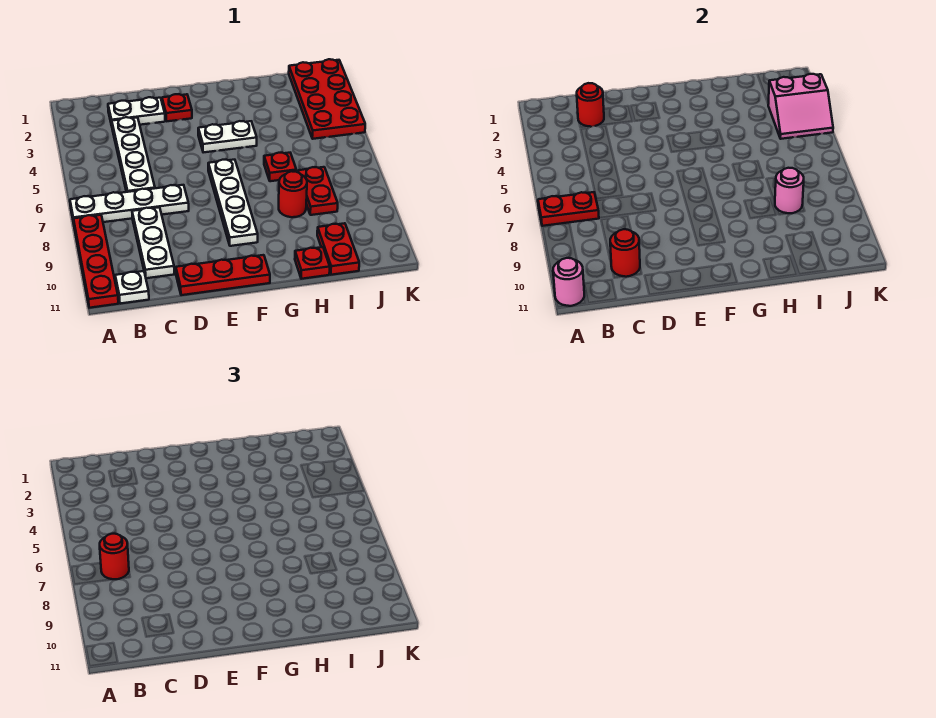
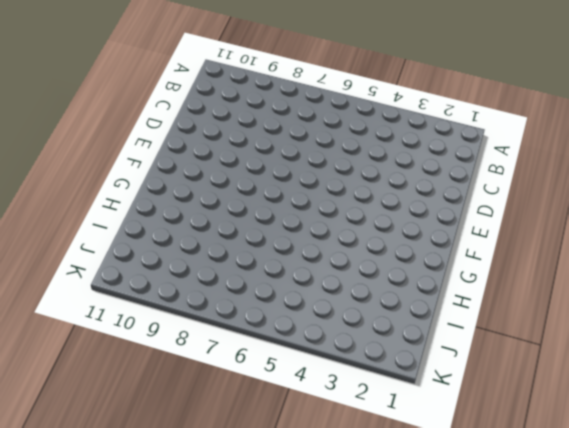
none -> white 1x4 plate [70,185,189,223]
none -> red 1x4 plate [73,215,118,308]
none -> white 1x1 plate [115,271,149,304]

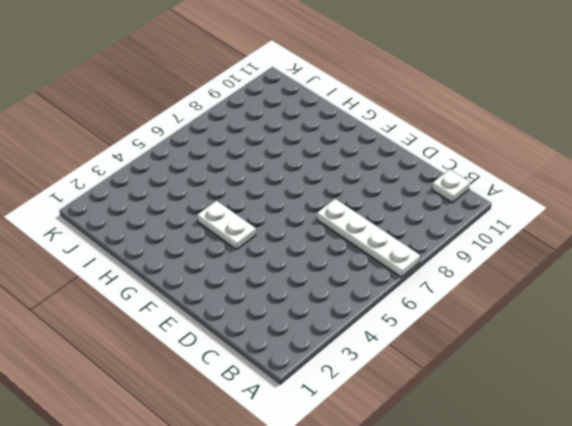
none -> red 1x4 plate [73,215,118,308]
none -> white 1x2 plate [108,97,165,126]
none -> white 1x4 plate [112,117,155,192]

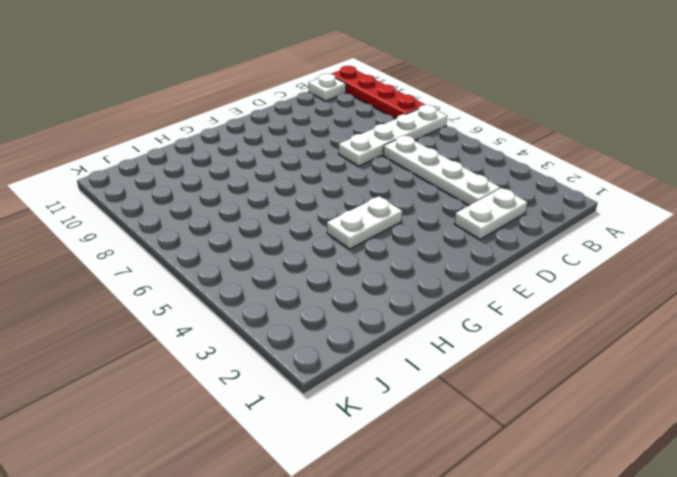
none -> white 1x3 plate [132,207,174,278]
none -> red 1x3 plate [176,255,270,295]
none -> red 1x1 plate [162,94,192,121]

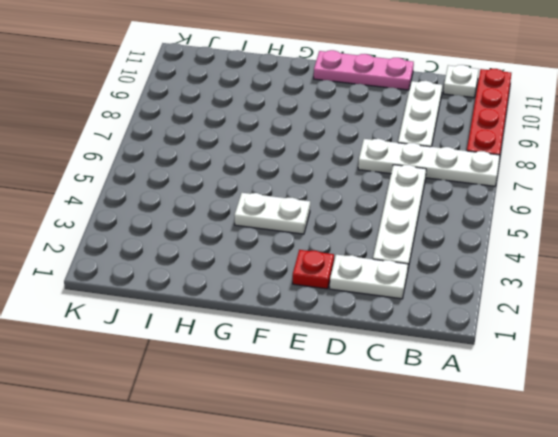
pink 1x3 plate [314,50,414,90] -> red 1x3 plate [176,255,270,295]
none -> white 1x4 plate [208,160,258,246]
none -> red 1x1 plate [264,153,296,181]
none -> red 1x1 round brick [279,171,307,217]

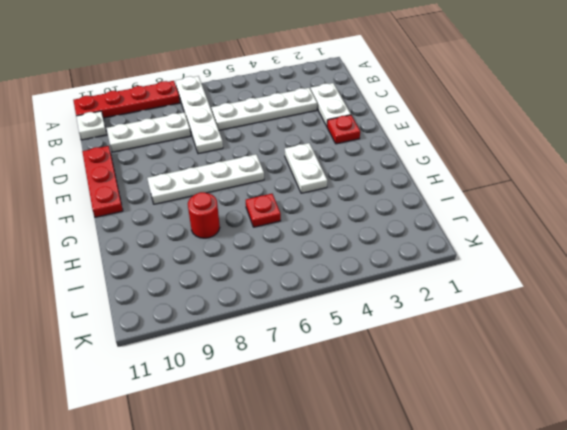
none -> red 1x1 plate [295,247,330,279]
none -> red 1x2 plate [298,167,338,215]
none -> red 1x2 plate [317,223,359,275]

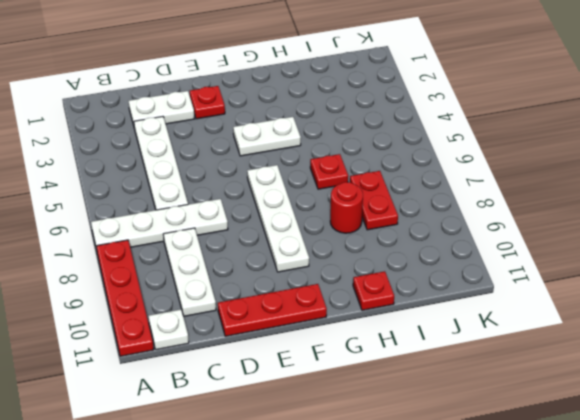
none -> red 1x2 plate [317,223,359,275]
none -> red 2x4 plate [289,59,365,139]
none -> red 1x2 plate [538,192,599,226]

